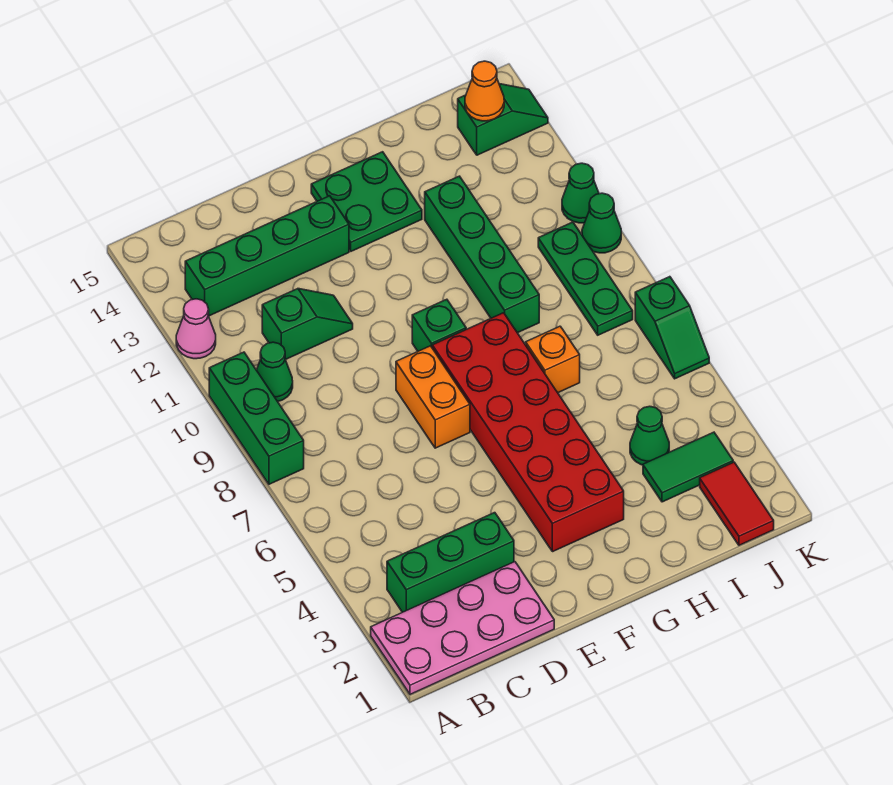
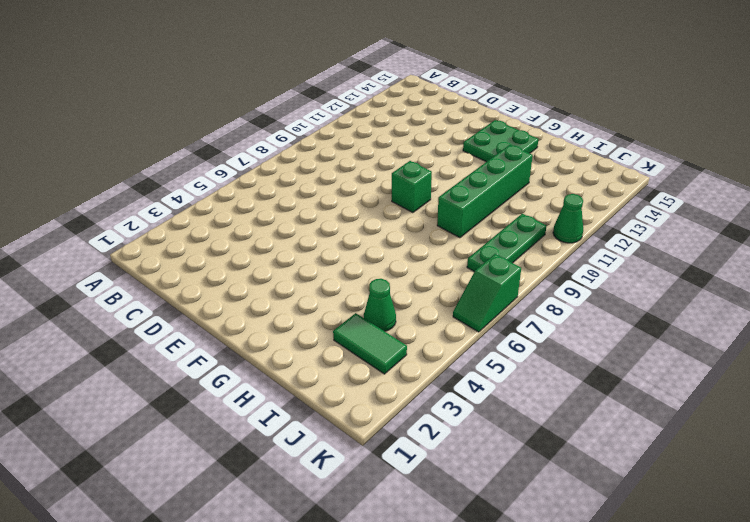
none -> pink 2x4 plate [371,562,554,694]
none -> green 1x3 brick [209,352,304,484]
none -> pink 1x1 cone [176,299,216,359]

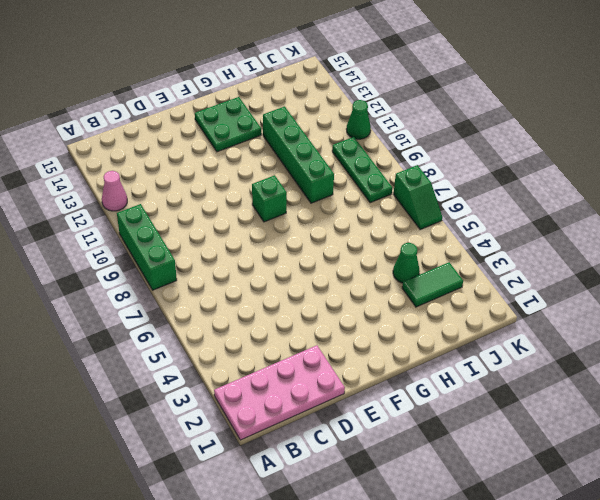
none -> green 1x3 brick [387,513,514,612]
none -> green 1x1 cone [257,342,293,402]
none -> green 1x4 brick [185,196,349,316]

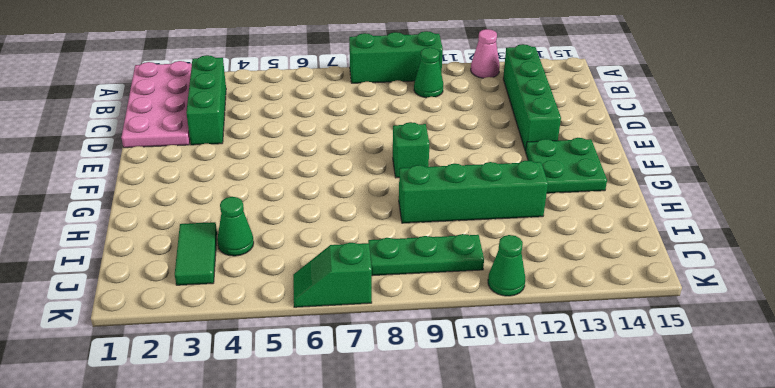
none -> green 1x2 slope [262,289,353,360]
none -> orange 1x2 brick [396,346,470,448]
none -> red 2x6 brick [432,313,624,552]

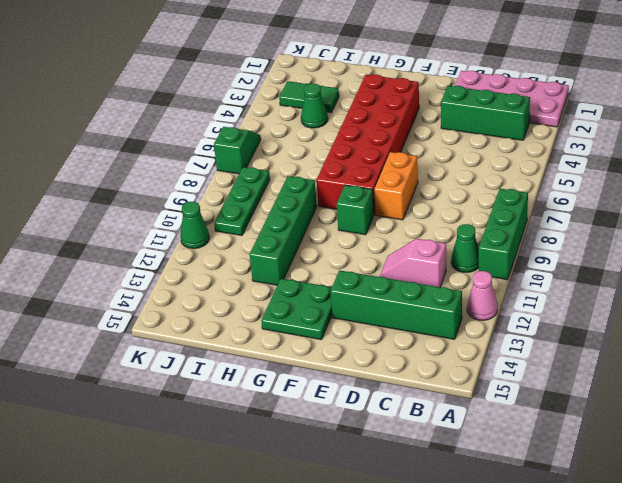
pink 1x2 slope [380,239,446,287] -> green 1x2 slope [262,289,353,360]
none -> orange 1x1 brick [526,326,580,393]
none -> red 1x2 tile [700,462,774,545]
none -> green 1x2 slope [458,84,548,155]

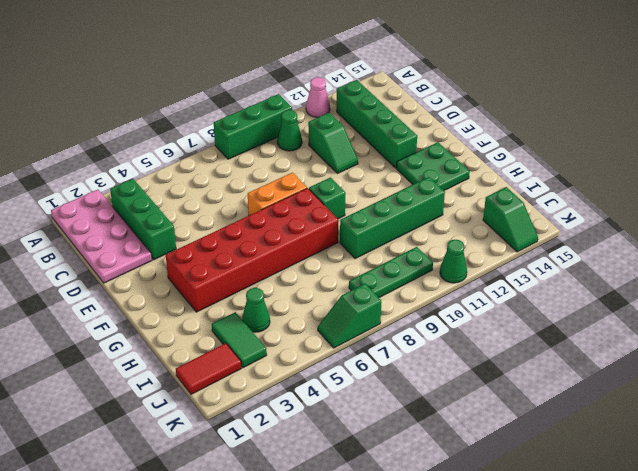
none -> orange 1x1 brick [526,326,580,393]
none -> green 1x1 cone [582,193,621,253]
none -> orange 1x1 cone [465,61,504,121]

